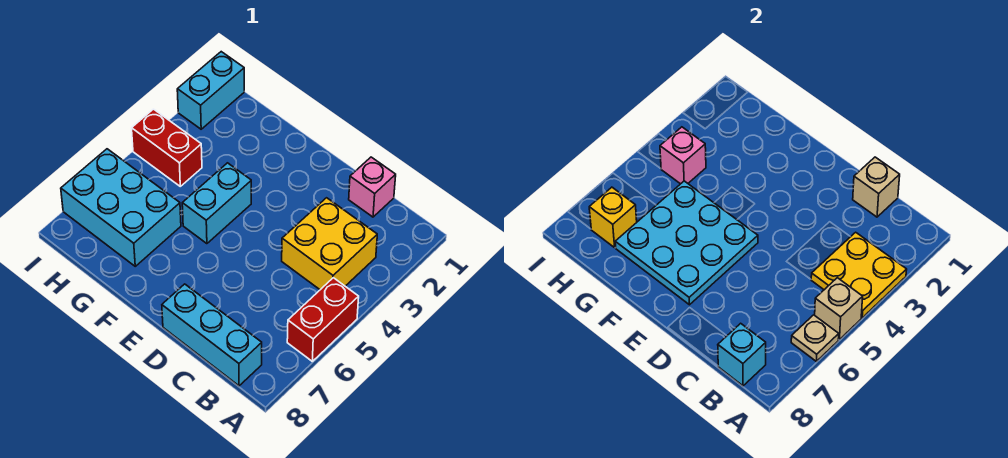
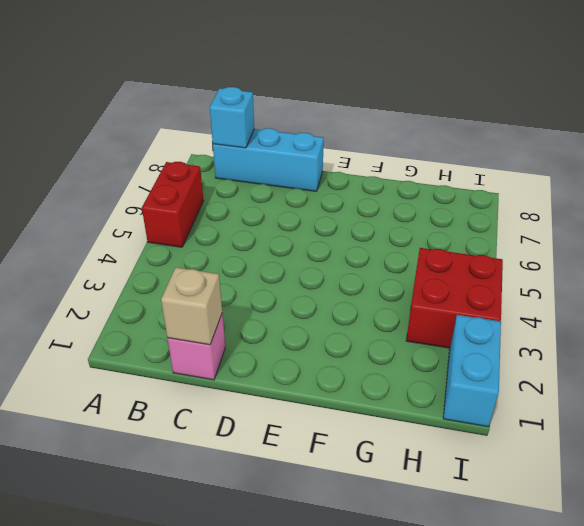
red 2x2 brick [406,248,503,348] -> red 1x2 brick [132,109,202,186]
none -> yellow 2x2 brick [282,198,377,290]
none -> cyan 1x2 brick [182,163,251,244]
none -> cyan 2x3 brick [61,149,181,266]

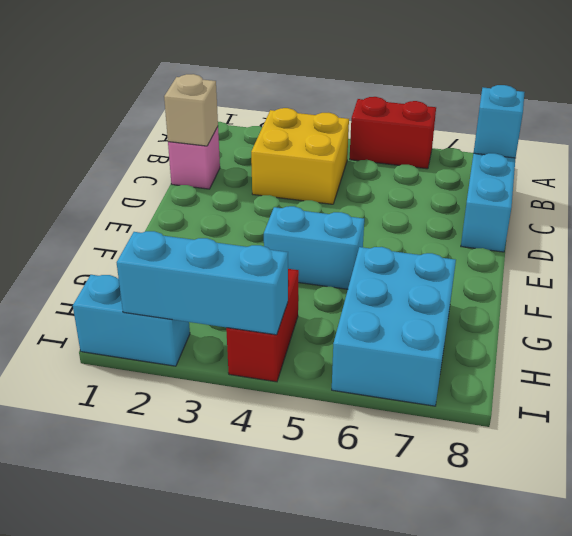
cyan 1x3 brick [117,231,288,335] -> none
none -> yellow 2x2 plate [811,232,907,318]
none -> tan 1x1 brick [815,278,863,340]
none -> tan 1x1 plate [791,315,839,361]

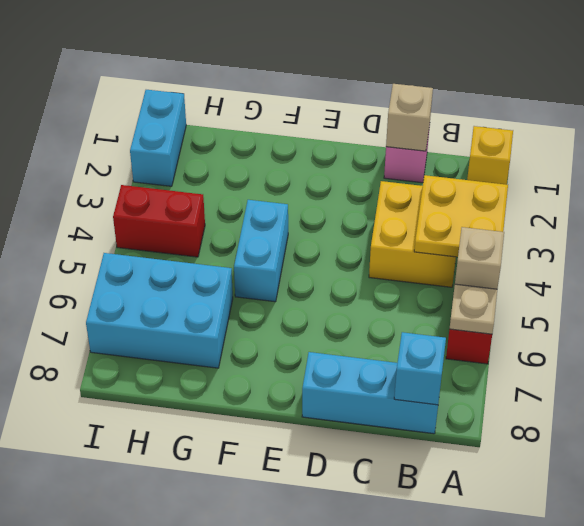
yellow 1x1 brick [467,126,513,185] -> yellow 1x1 brick moved to [589,187,637,248]
none -> cyan 3x3 plate [615,181,758,305]
none -> pink 1x1 brick [660,127,706,184]

